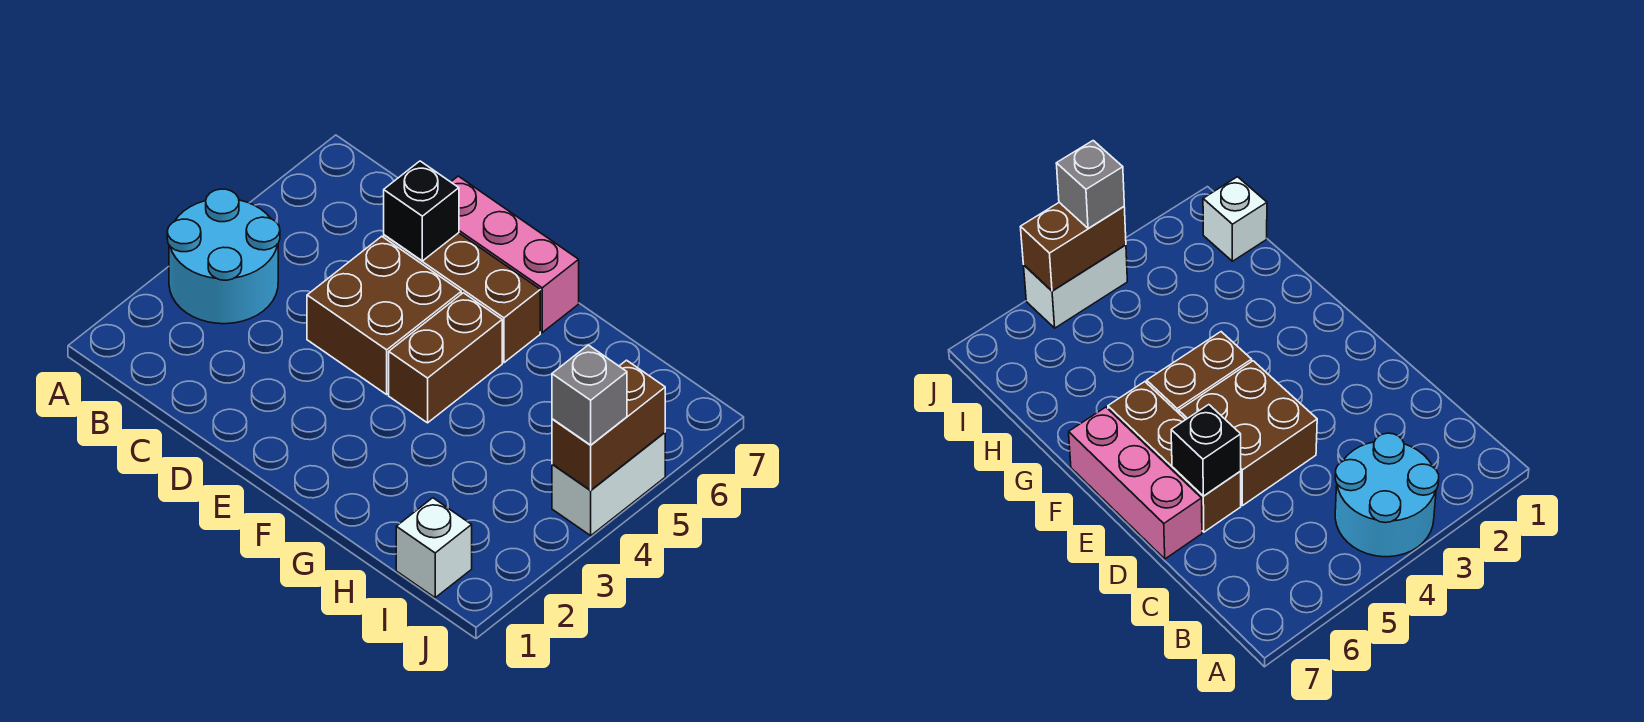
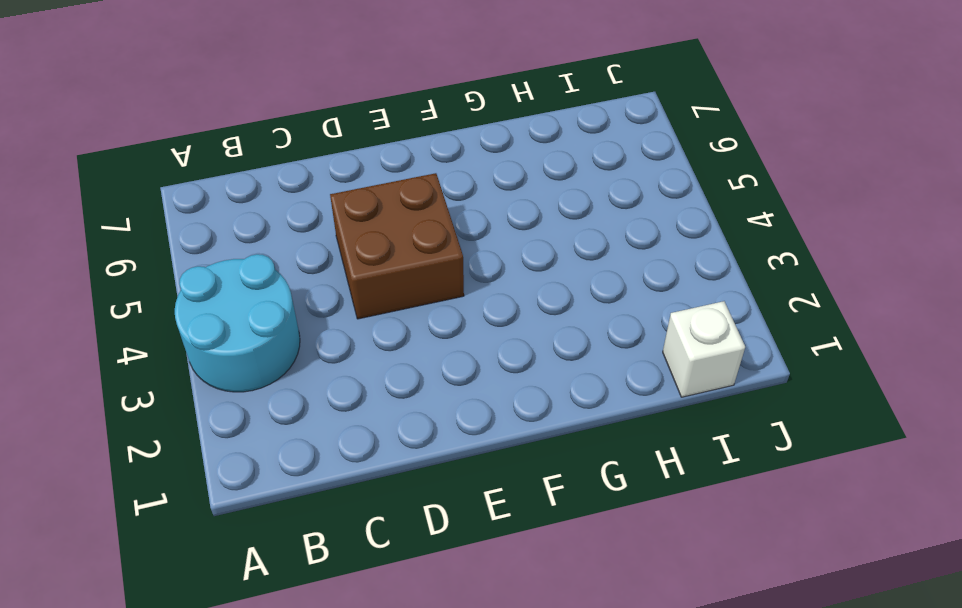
none -> brown 1x3 brick [384,233,540,363]
none -> pink 1x3 brick [451,176,579,332]

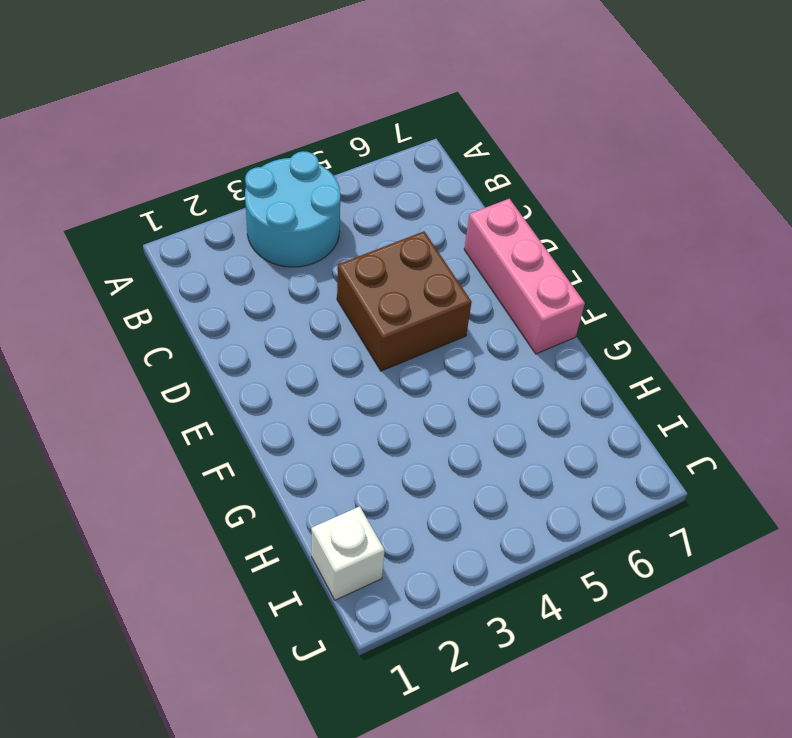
none -> brown 1x3 brick [384,233,540,363]
none -> brown 1x2 brick [389,293,502,423]

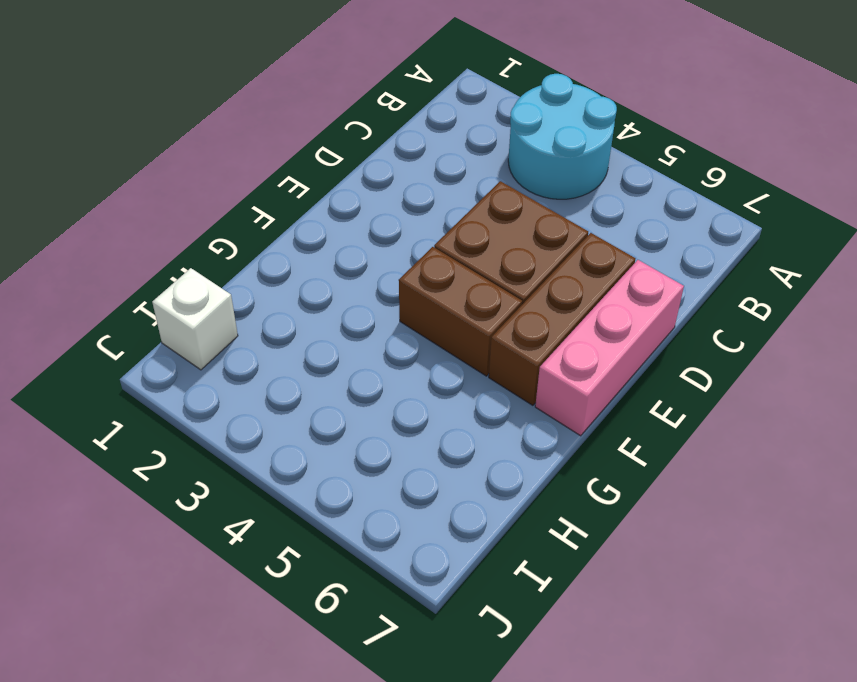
none -> white 1x2 brick [552,433,665,536]
none -> black 1x1 brick [384,161,459,261]

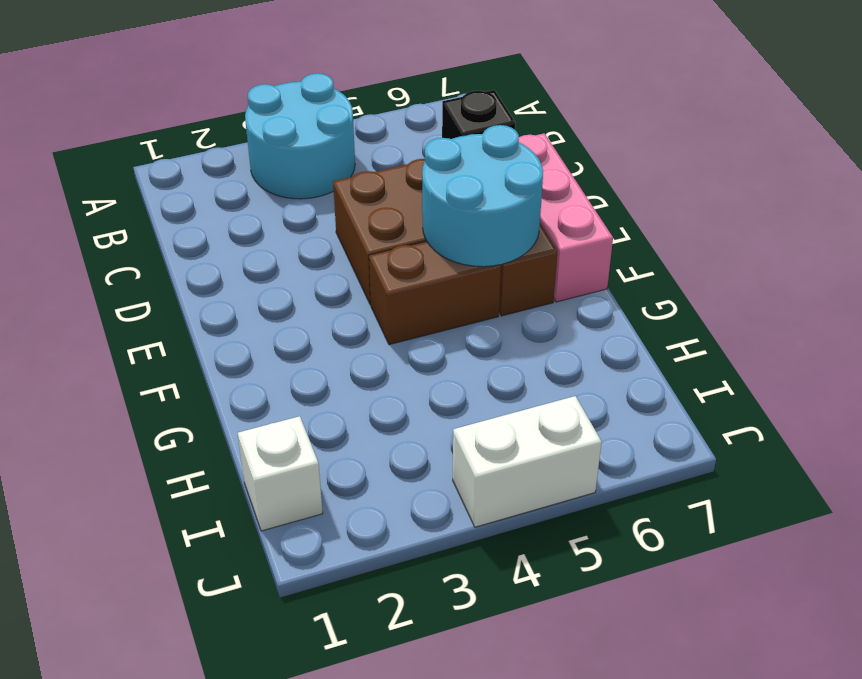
cyan 2x2 round brick [422,125,543,267] -> none
none -> brown 1x2 brick [552,360,665,490]
none -> grey 1x1 brick [552,345,627,445]

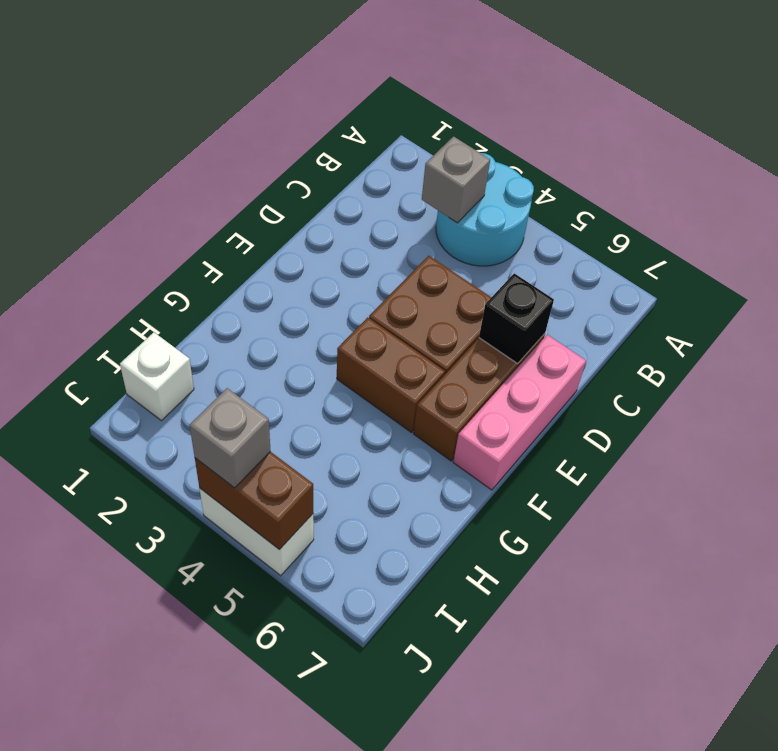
grey 1x1 brick [422,136,490,223] -> none

